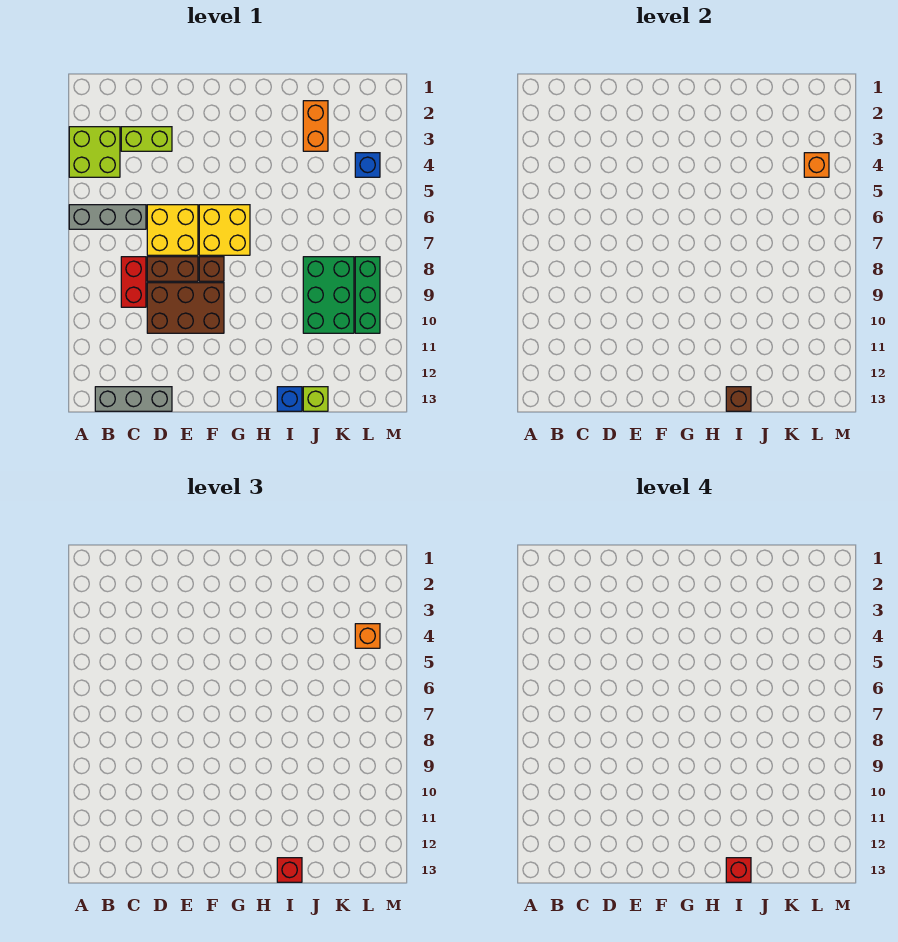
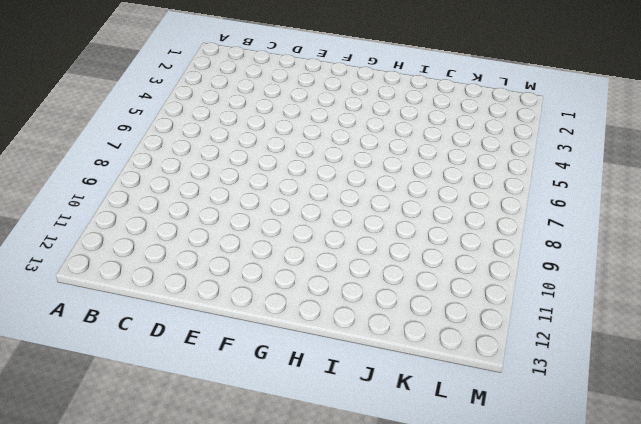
none -> lime 2x2 brick [69,127,120,177]
none -> grey 1x3 brick [69,205,146,229]
none -> grey 1x3 brick [95,387,172,411]

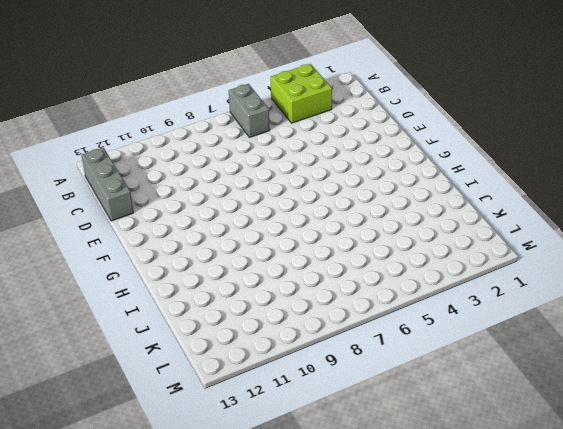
grey 1x2 brick [229,84,270,137] -> grey 1x3 brick [69,205,146,229]
none -> lime 1x2 brick [121,127,172,151]
none -> red 1x2 brick [121,257,146,307]
none -> yellow 2x2 brick [147,205,198,255]

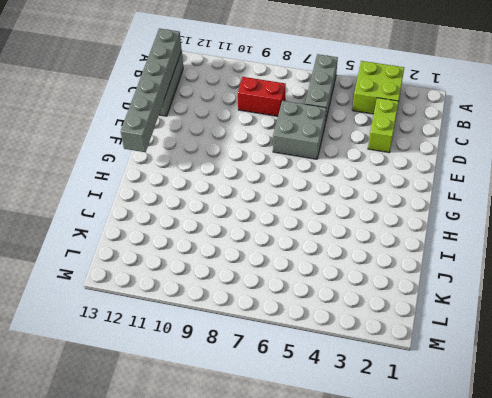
grey 1x6 brick [121,28,182,152] -> none
grey 2x2 brick [273,101,326,159] -> yellow 2x2 brick [147,205,198,255]
none -> brown 1x2 brick [147,257,198,281]
none -> brown 2x3 brick [147,283,224,333]
none -> yellow 2x2 brick [199,205,250,255]

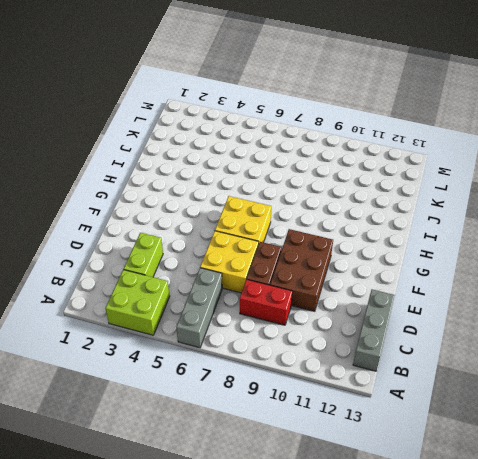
none -> brown 1x1 brick [199,257,224,281]
none -> blue 1x1 brick [277,387,302,411]
none -> orange 1x2 brick [303,101,328,151]

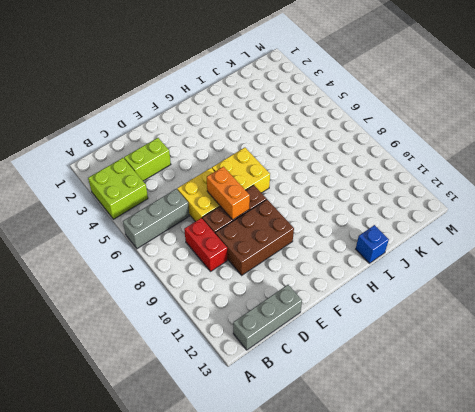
orange 1x2 brick [207,167,250,220] -> orange 1x2 brick moved to [303,101,328,151]
none -> green 2x3 brick [303,257,354,333]
none -> lime 1x1 brick [303,387,328,411]
none -> blue 1x1 brick [355,153,380,177]

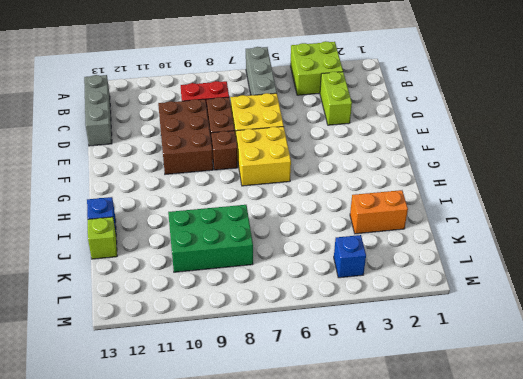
none -> green 1x3 brick [355,257,380,333]
none -> brown 1x1 brick [726,387,751,411]
none -> orange 1x1 brick [804,153,829,177]

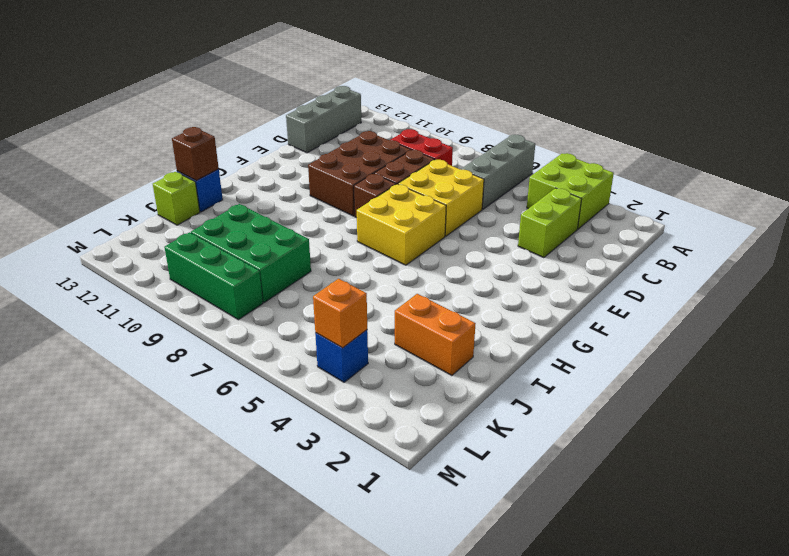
none -> red 1x1 brick [277,858,302,882]
none -> orange 1x1 brick [355,624,380,648]
none -> red 1x1 brick [726,858,751,882]

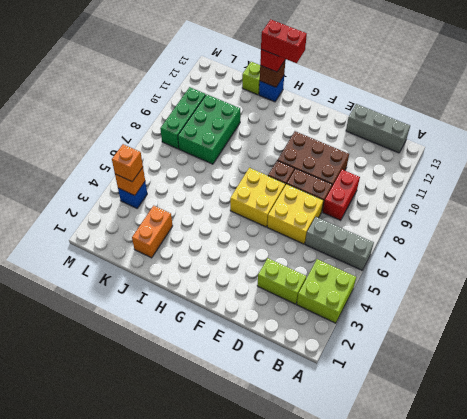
red 1x2 brick [261,19,307,63] -> red 1x1 brick [726,858,751,882]

